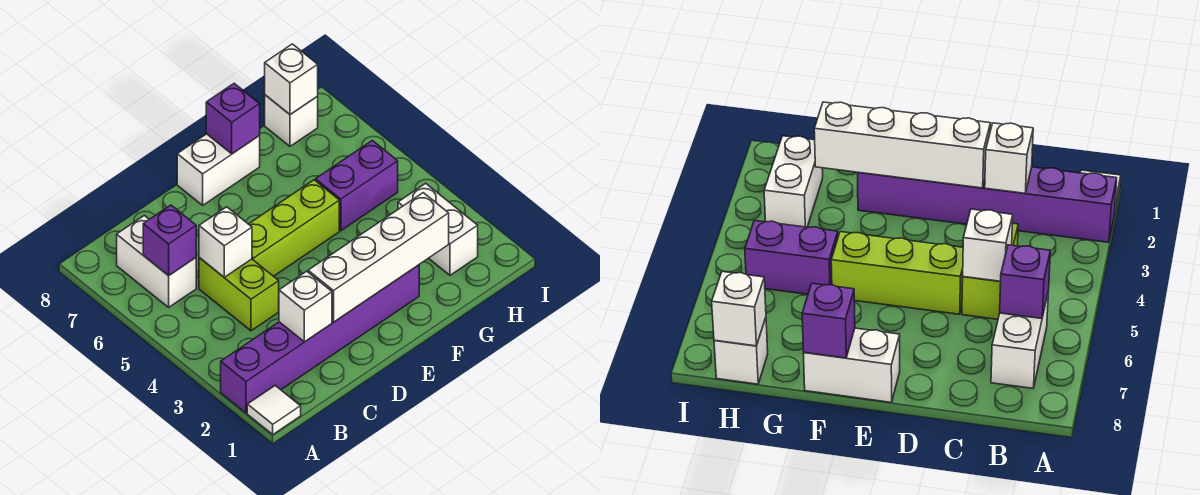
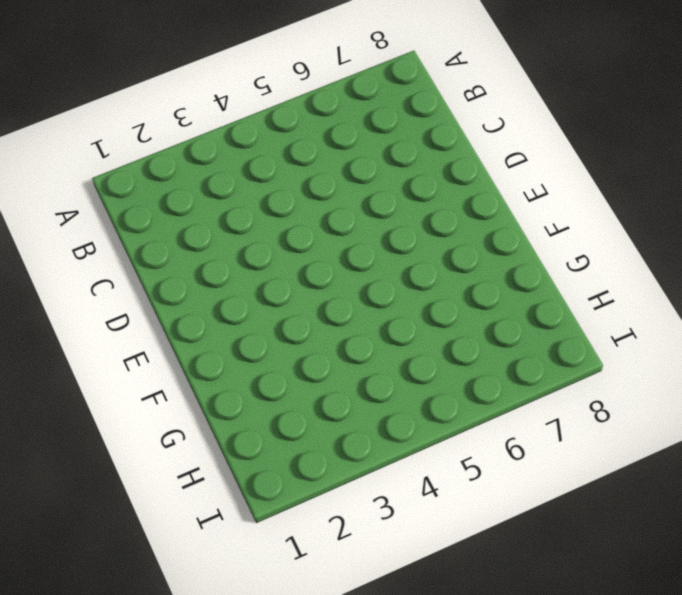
none -> white 1x1 tile [247,386,301,434]
none -> purple 1x6 brick [221,265,419,413]
none -> white 1x2 brick [117,216,196,307]

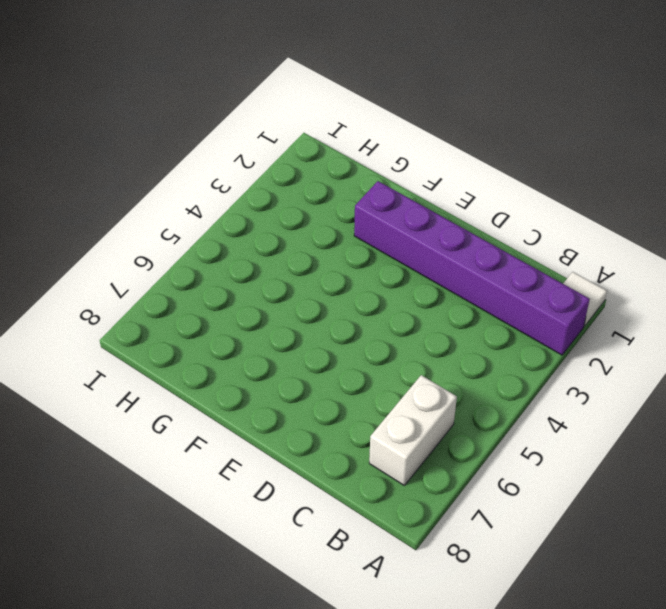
none -> lime 1x2 brick [199,258,279,331]
none -> lime 1x3 brick [249,180,339,276]
none -> white 1x2 brick [177,134,260,205]

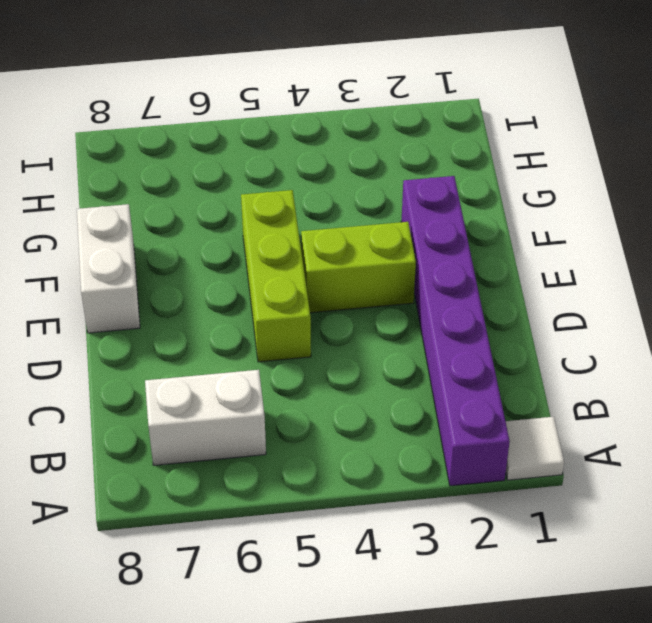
lime 1x2 brick [301,222,416,313] -> lime 1x2 brick moved to [199,258,279,331]
none -> purple 1x2 brick [316,140,398,231]
none -> white 1x2 brick [398,183,478,275]
none -> white 1x1 brick [265,95,318,146]

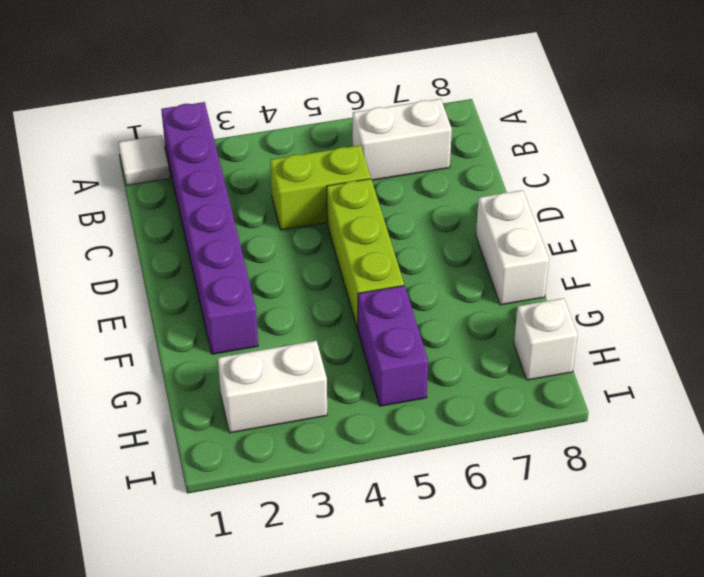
none -> purple 1x1 brick [143,205,196,276]
none -> white 1x1 brick [279,271,332,342]
none -> white 1x1 brick [199,207,252,277]

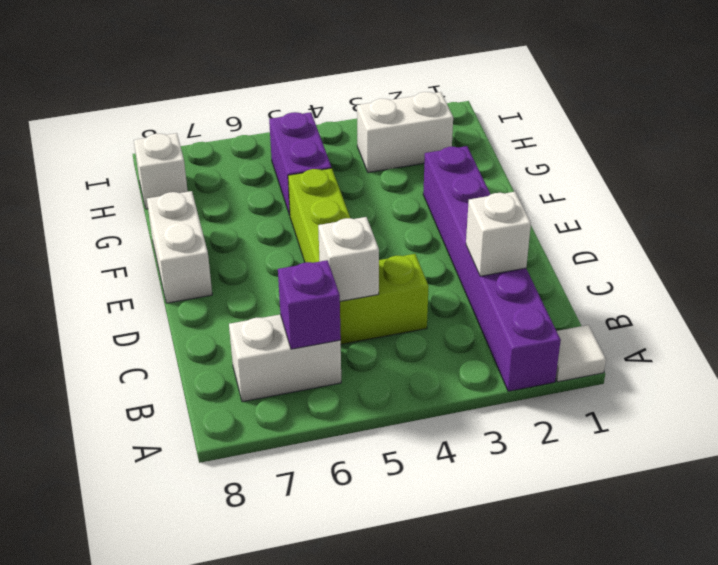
none -> white 1x4 brick [308,193,449,322]
none -> purple 1x1 brick [206,84,260,154]
none -> white 1x1 brick [265,44,318,114]

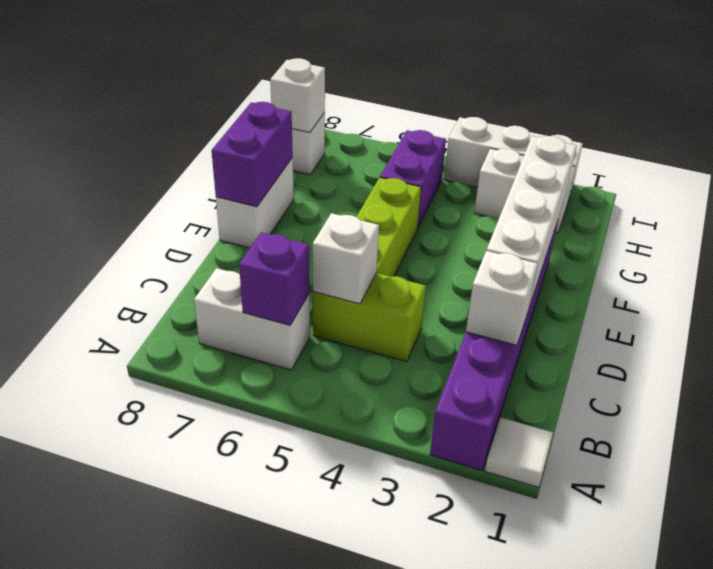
purple 1x2 brick [211,102,293,207] -> purple 1x1 brick [206,84,260,154]
white 1x3 brick [444,117,583,204] -> none

